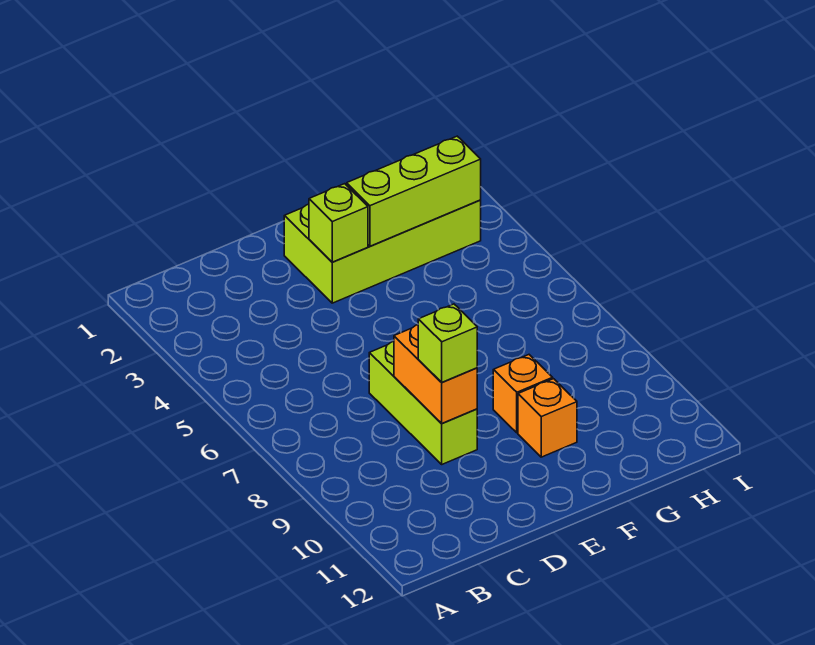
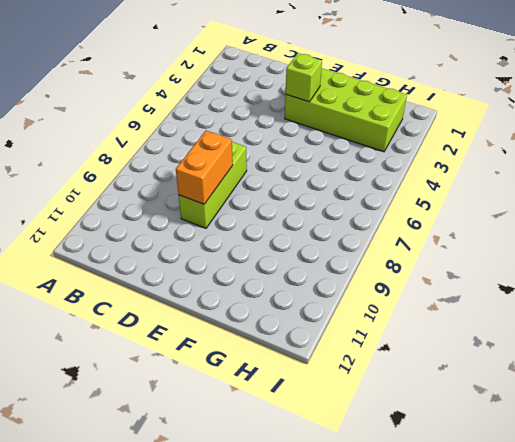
none -> orange 1x1 brick [493,355,553,433]
none -> orange 1x1 brick [518,379,577,457]

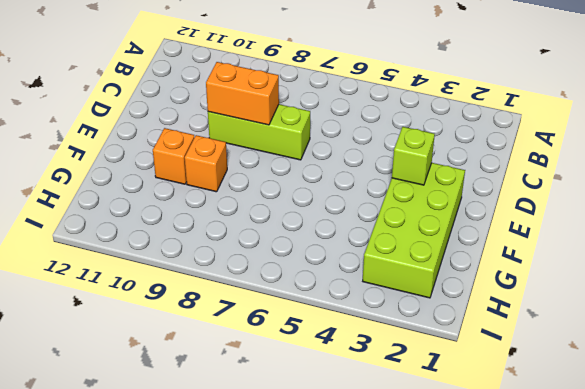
none -> lime 1x3 brick [347,136,481,246]
none -> lime 1x1 brick [418,304,477,382]

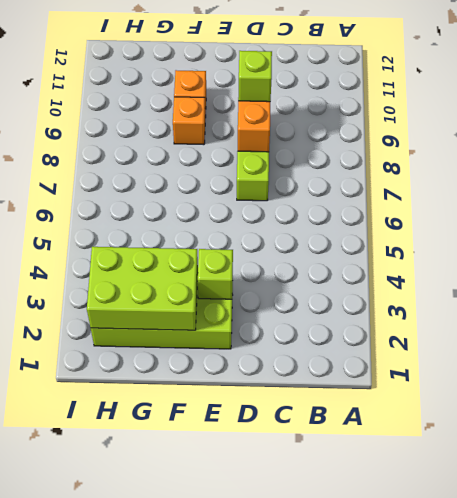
lime 2x3 brick [87,247,198,330] -> lime 1x3 brick [347,136,481,246]

